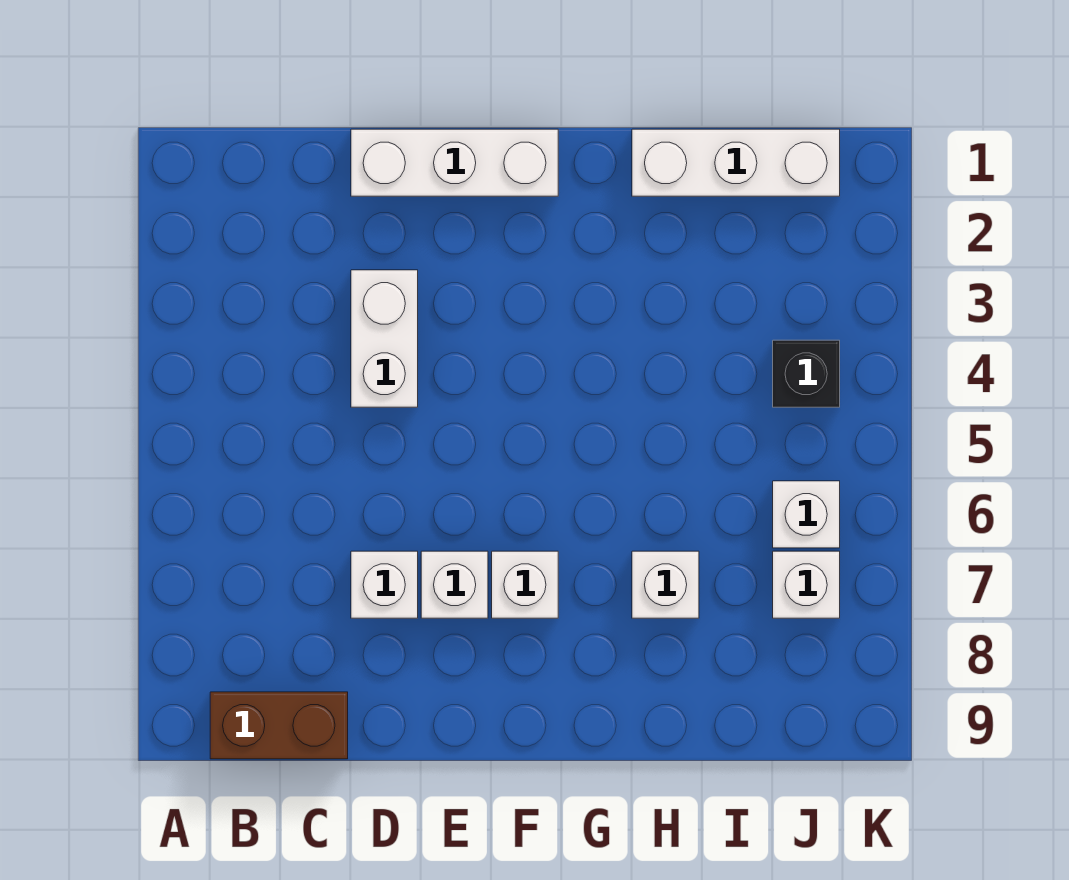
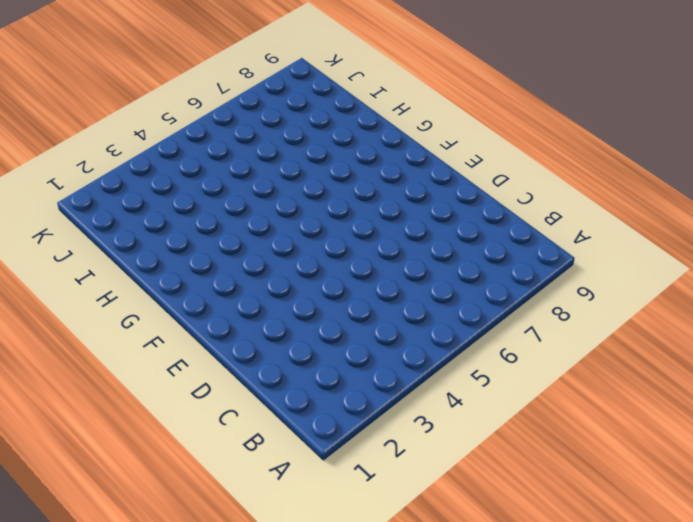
none -> brown 1x2 brick [210,692,348,759]
none -> white 1x3 brick [351,129,558,196]

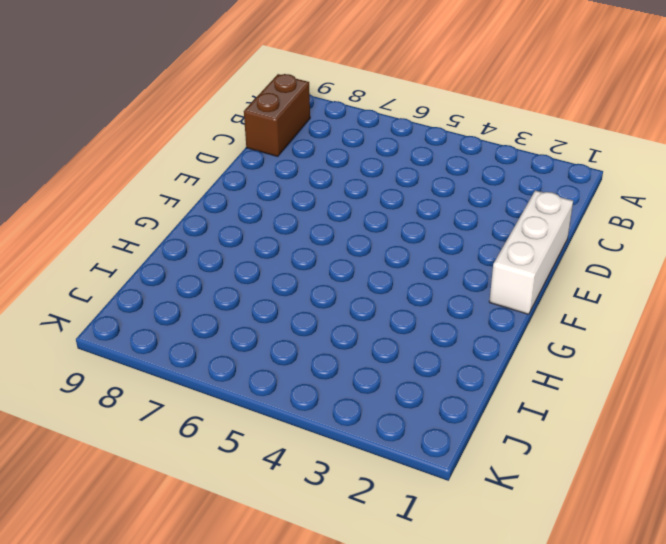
none -> white 1x2 brick [351,270,418,407]
none -> white 1x1 brick [351,551,418,618]

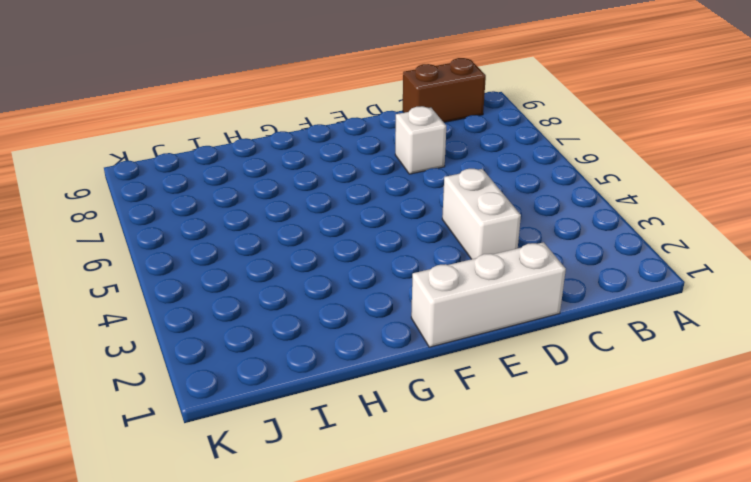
none -> white 1x1 brick [421,551,488,618]
none -> white 1x1 brick [492,551,558,618]

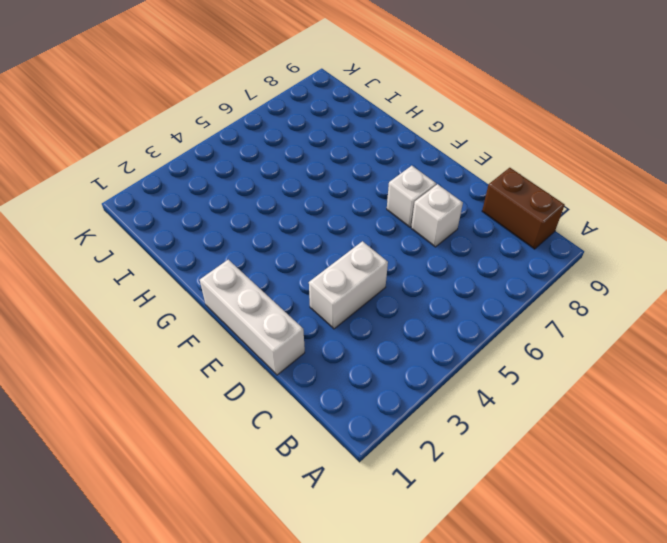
none -> white 1x1 brick [492,551,558,618]
none -> white 1x3 brick [632,129,840,196]

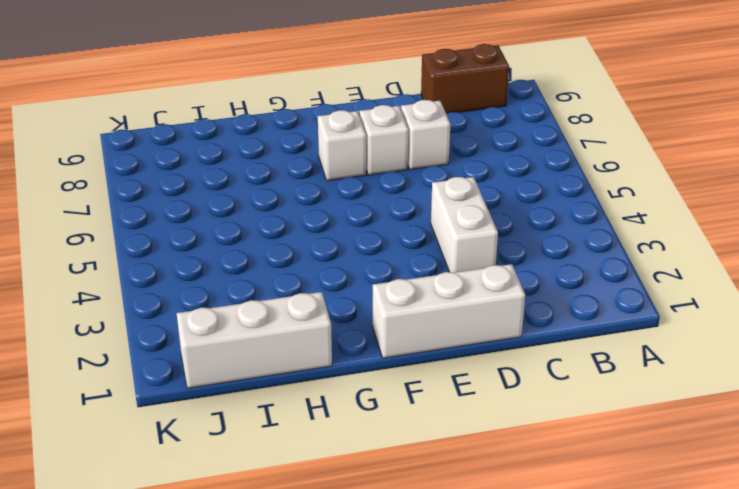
none -> white 1x1 brick [632,551,699,618]
none -> black 1x1 brick [773,340,840,407]

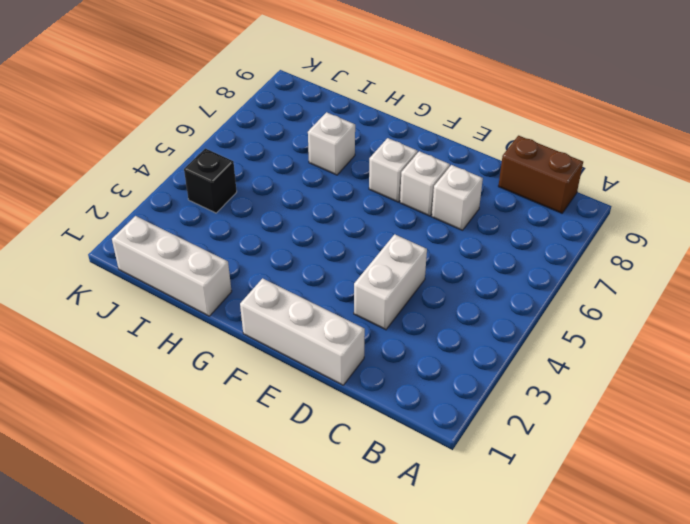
none -> white 1x1 brick [773,481,840,548]
none -> white 1x1 brick [773,551,840,618]

